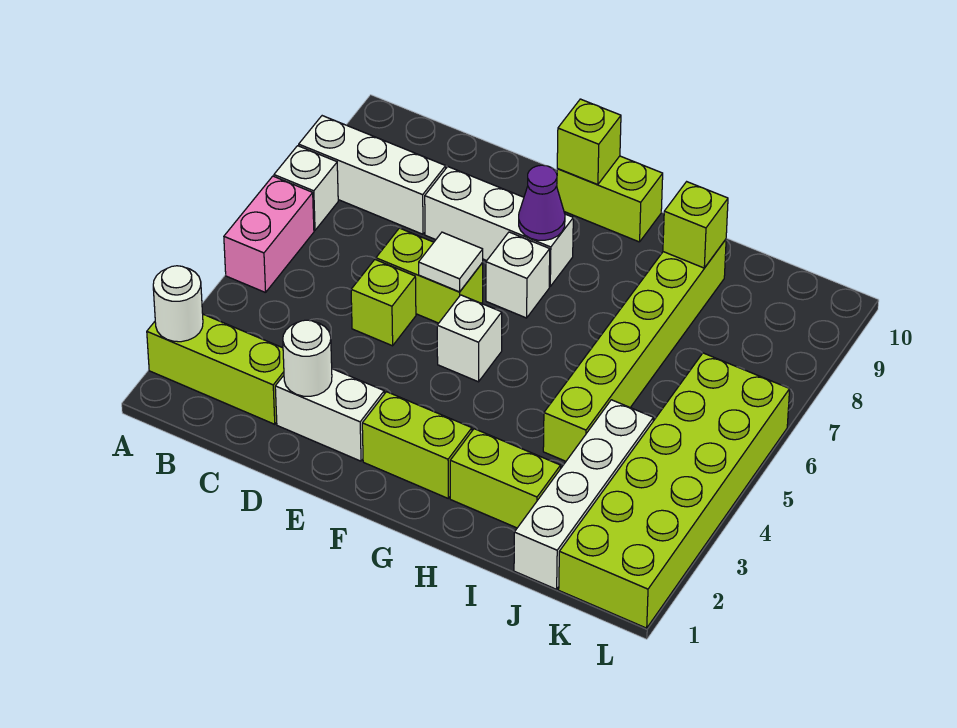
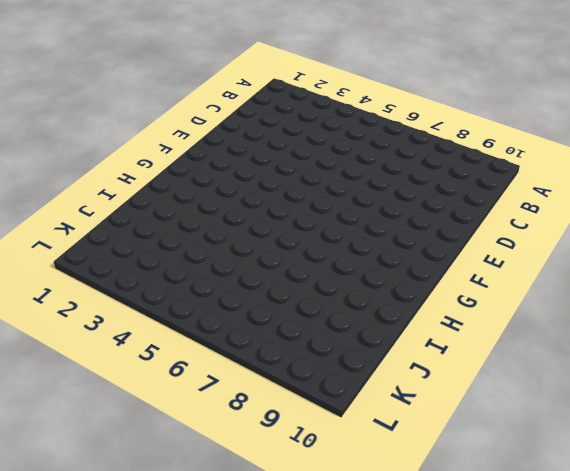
none -> lime 1x3 brick [147,314,284,424]
none -> pink 1x2 brick [224,176,314,293]
none -> white 1x1 brick [274,146,338,230]

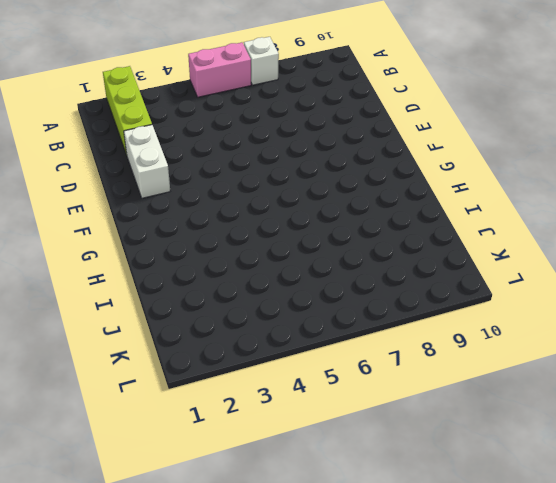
none -> white 1x3 brick [299,116,446,234]
none -> lime 1x1 brick [351,260,416,346]
none -> lime 1x2 brick [376,228,483,323]

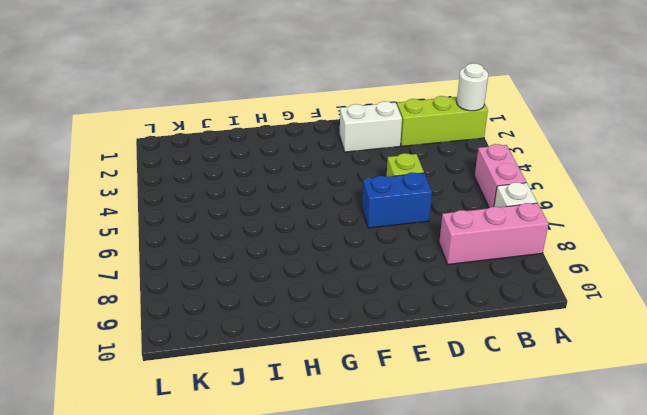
pink 1x3 brick [439,203,549,264] -> white 1x3 brick [299,116,446,234]
blue 1x2 brick [362,172,432,228] -> lime 1x2 brick [376,228,483,323]
none -> white 1x3 brick [425,167,573,286]
none -> lime 1x2 brick [362,392,472,498]
none -> white 1x1 brick [437,295,502,382]

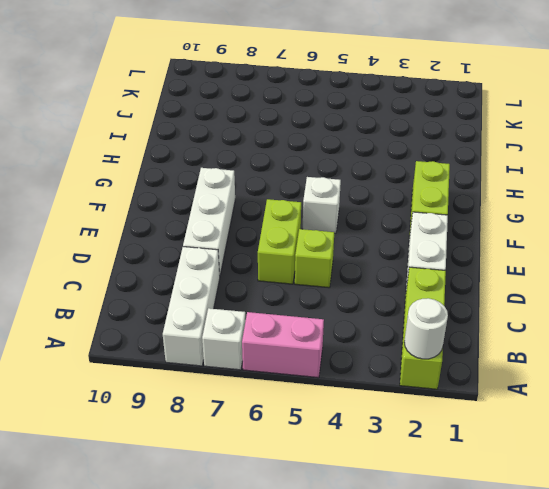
none -> white 1x1 brick [486,232,550,318]
none -> lime 1x2 brick [557,156,663,242]
none -> lime 1x2 brick [450,429,561,528]

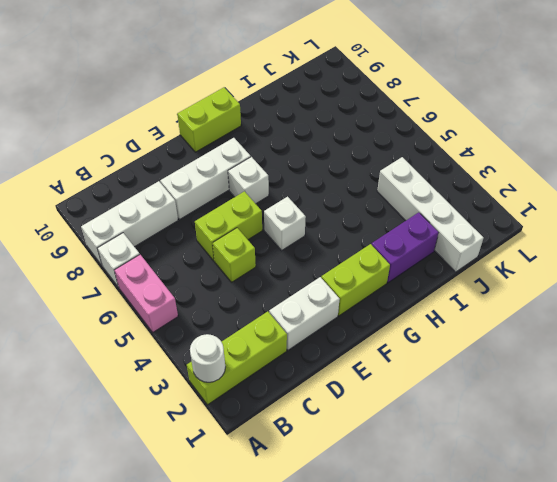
purple 1x2 brick [372,212,439,283] -> lime 1x2 brick [450,429,561,528]
none -> lime 1x6 brick [543,240,726,461]
none -> lime 2x6 brick [559,353,790,628]
none -> white 1x1 round brick [283,320,332,396]

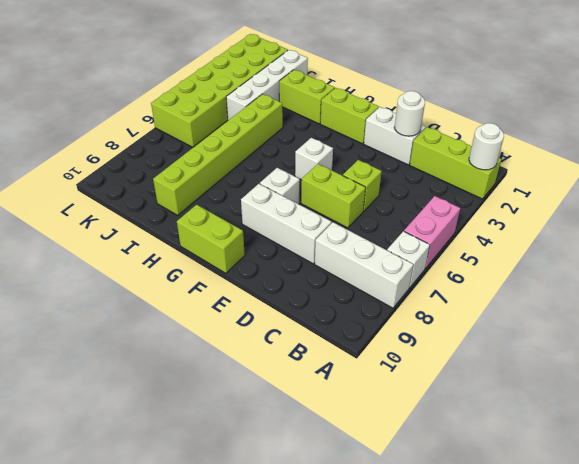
none -> white 1x1 tile [419,232,483,292]
none -> purple 1x1 cone [519,165,565,240]
none -> lime 1x1 brick [557,99,621,185]

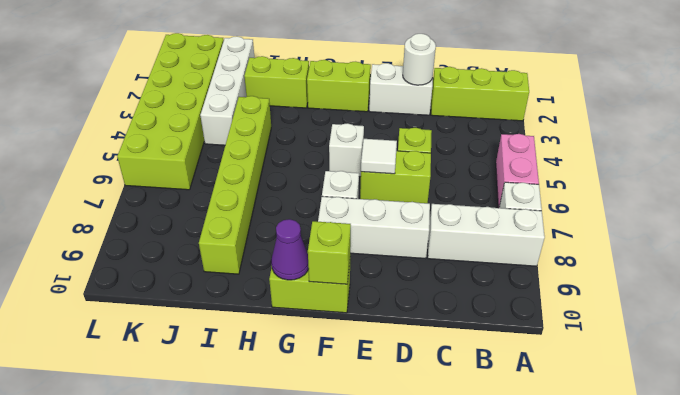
purple 1x1 cone [272,219,309,280] -> purple 1x1 cone moved to [519,165,565,240]
none -> white 1x1 round brick [153,266,203,342]
none -> lime 1x1 brick [663,182,728,268]

